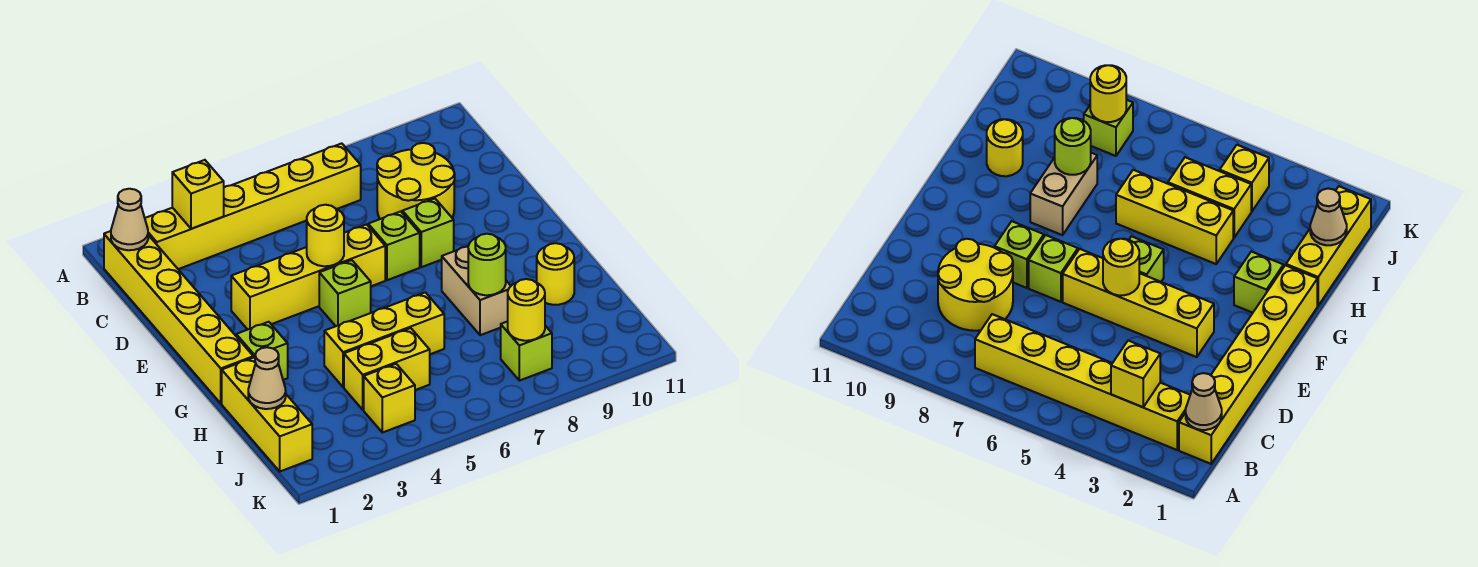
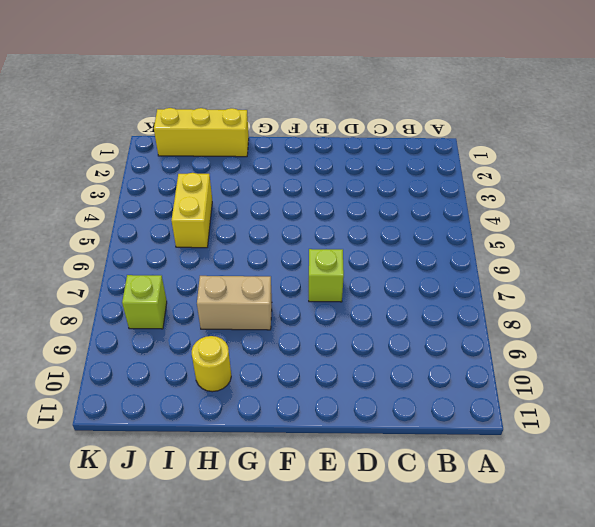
none -> yellow 1x6 brick [104,231,253,403]
none -> yellow 1x6 brick [145,143,361,269]
none -> yellow 2x2 round brick [377,143,455,219]

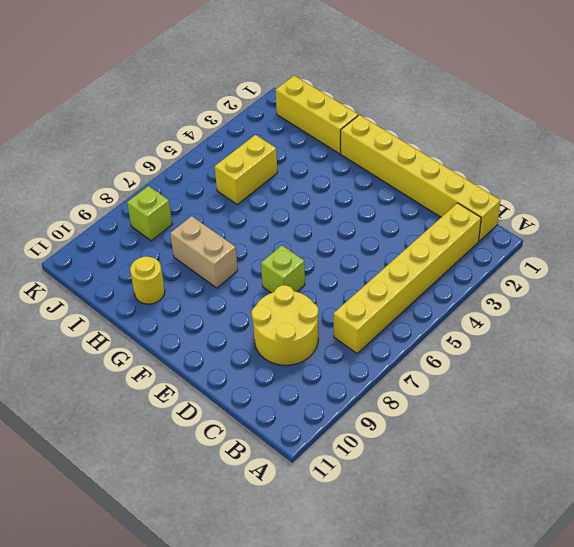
none -> yellow 1x4 brick [231,224,385,330]
none -> lime 1x1 brick [402,199,454,267]
none -> lime 1x1 brick [319,260,371,326]

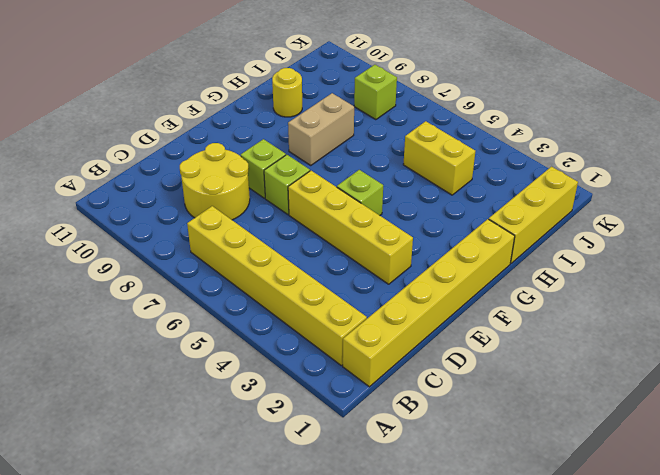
none -> lime 1x1 brick [236,322,288,380]
none -> yellow 1x3 brick [324,292,444,387]
none -> yellow 1x1 brick [364,364,415,433]

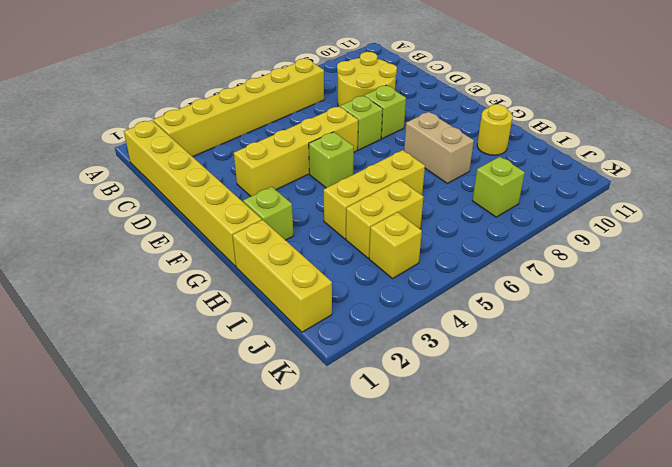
none -> tan 1x1 cone [111,189,148,250]
none -> yellow 1x1 brick [172,160,224,229]
none -> yellow 1x1 round brick [307,205,344,266]

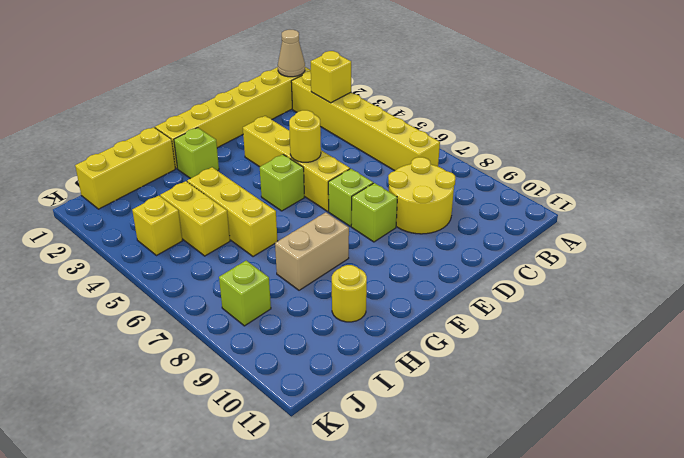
none -> lime 1x1 round brick [468,234,506,295]
none -> tan 1x1 cone [248,347,286,409]
none -> yellow 1x1 round brick [508,279,545,341]

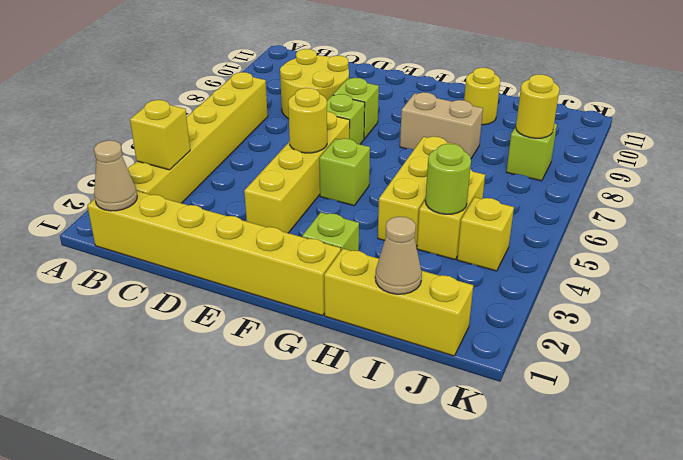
lime 1x1 round brick [425,144,471,214] -> lime 1x1 round brick moved to [468,234,506,295]

